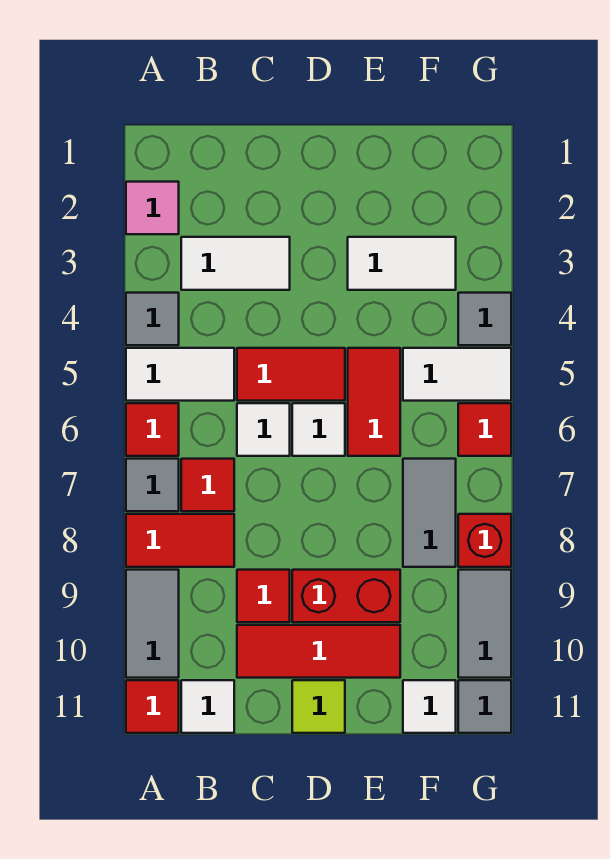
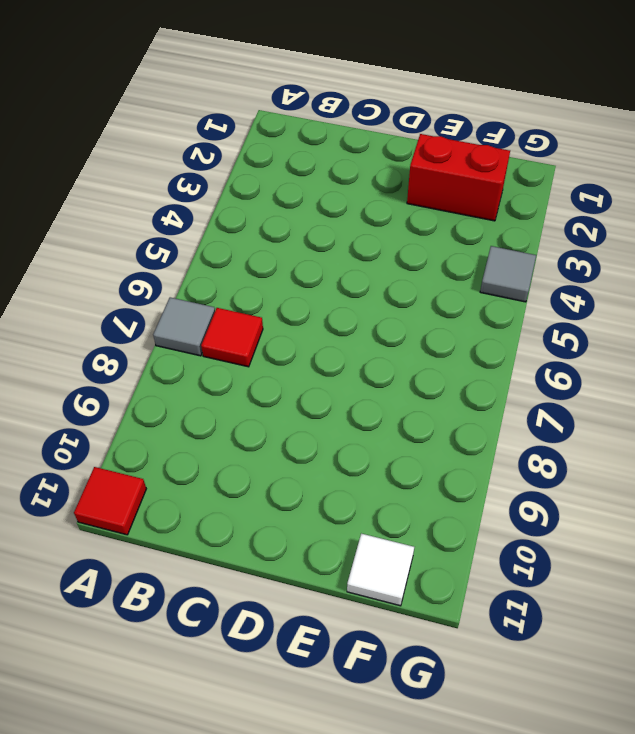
red 1x2 brick [407,134,510,221] -> red 1x2 brick moved to [292,570,400,622]
none -> pink 1x1 tile [126,182,179,234]
none -> grey 1x1 tile [126,293,179,345]
none -> white 1x2 tile [126,348,234,401]

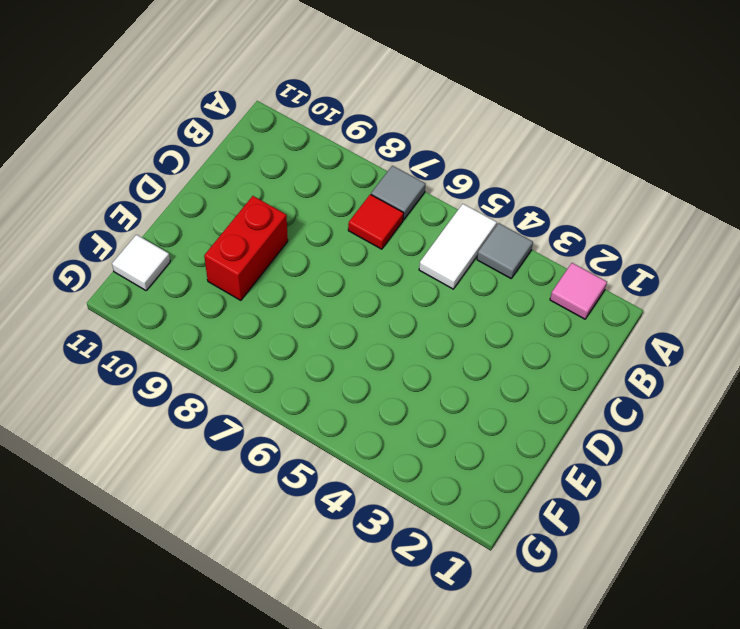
none -> red 1x1 tile [126,403,179,456]
none -> red 1x2 tile [126,514,234,567]
none -> grey 1x2 tile [126,570,179,678]

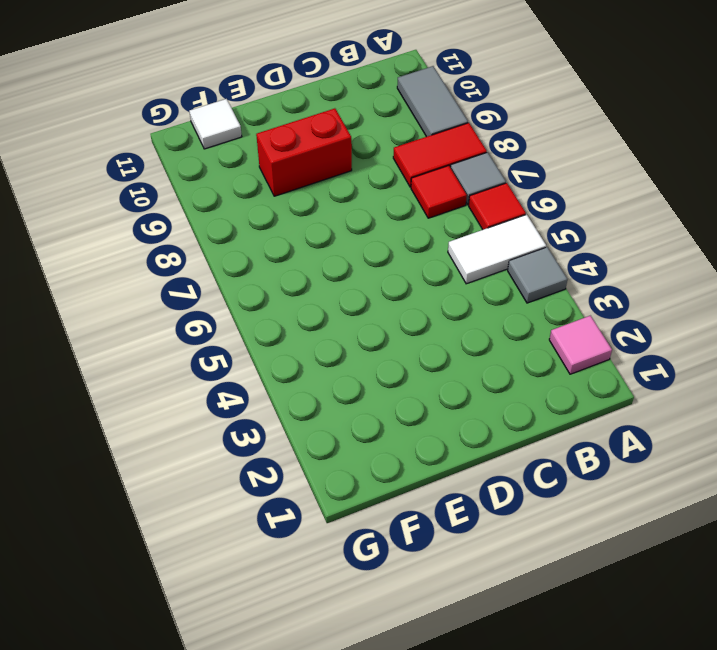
none -> red 1x1 tile [126,680,179,733]
none -> white 1x2 tile [181,237,290,290]
none -> white 1x1 tile [181,680,234,733]

